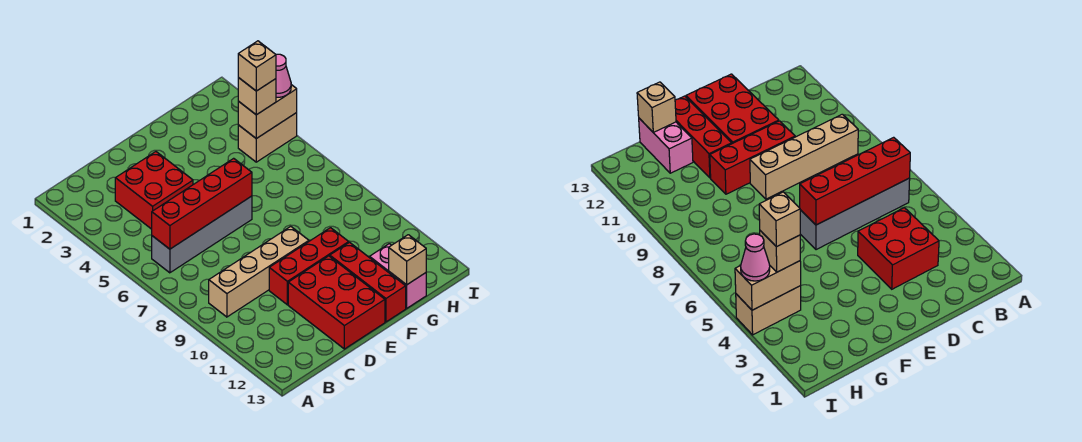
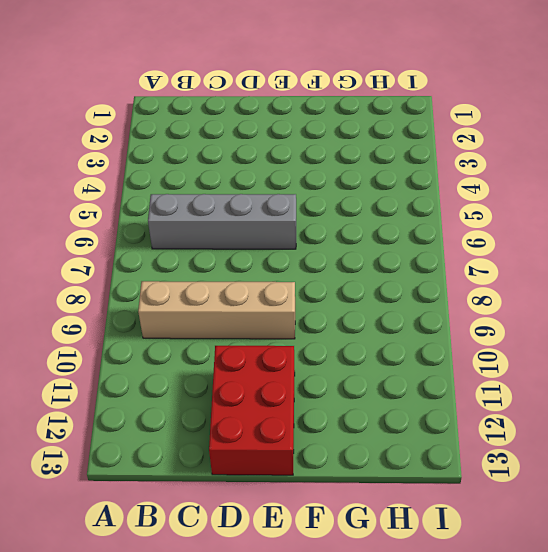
none -> red 2x2 brick [115,152,193,229]
none -> red 1x3 brick [269,228,349,305]
none -> red 1x3 brick [330,242,406,322]

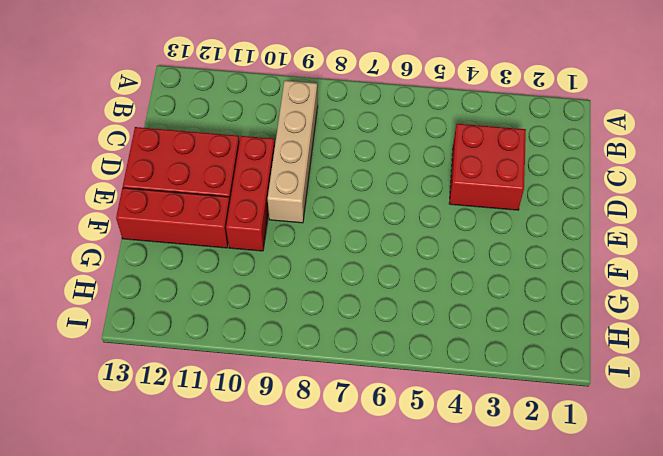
none -> grey 1x4 brick [152,196,252,273]
none -> pink 1x2 brick [370,244,426,308]
none -> tan 1x2 brick [238,113,297,162]

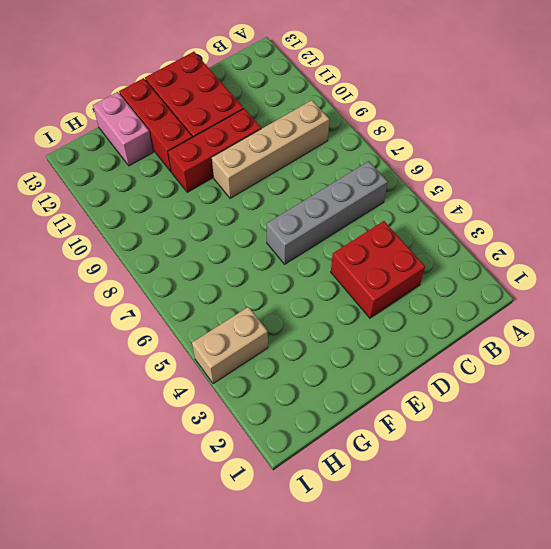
none -> red 1x4 brick [152,158,252,249]
none -> tan 1x1 brick [389,235,426,285]
none -> tan 1x2 brick [238,85,297,139]

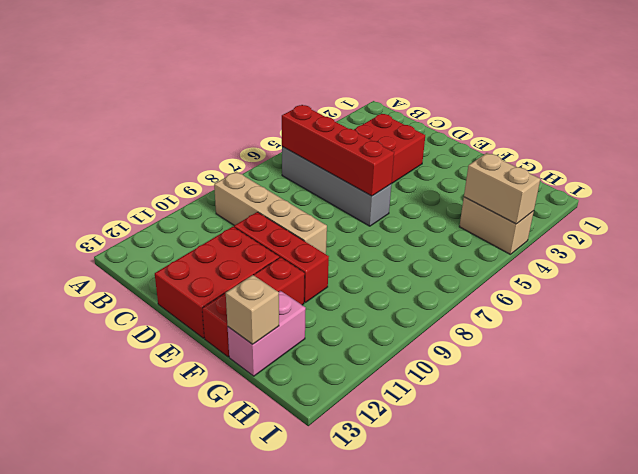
none -> tan 1x1 brick [238,78,276,115]
none -> pink 1x1 cone [276,54,291,97]
none -> tan 1x1 brick [238,41,276,91]

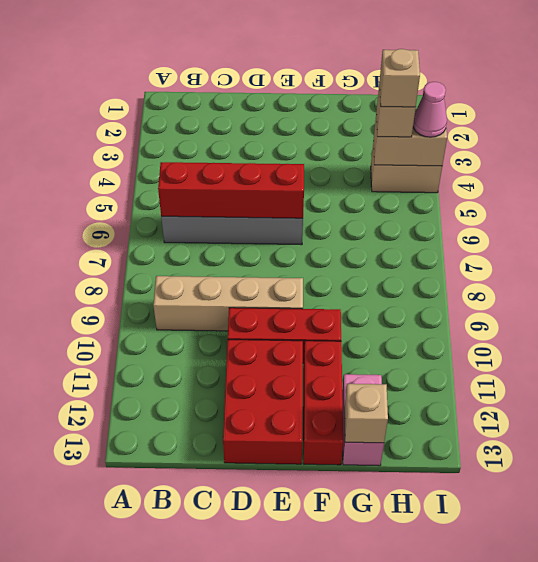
none -> red 2x2 brick [115,152,193,229]

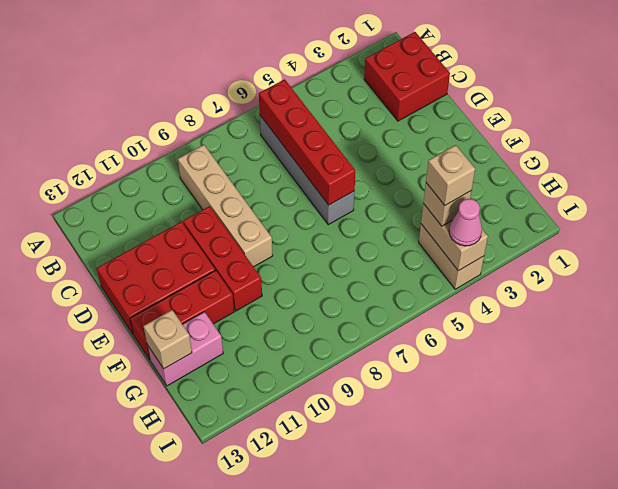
red 2x2 brick [364,32,450,121] -> red 2x2 brick moved to [115,152,193,229]

